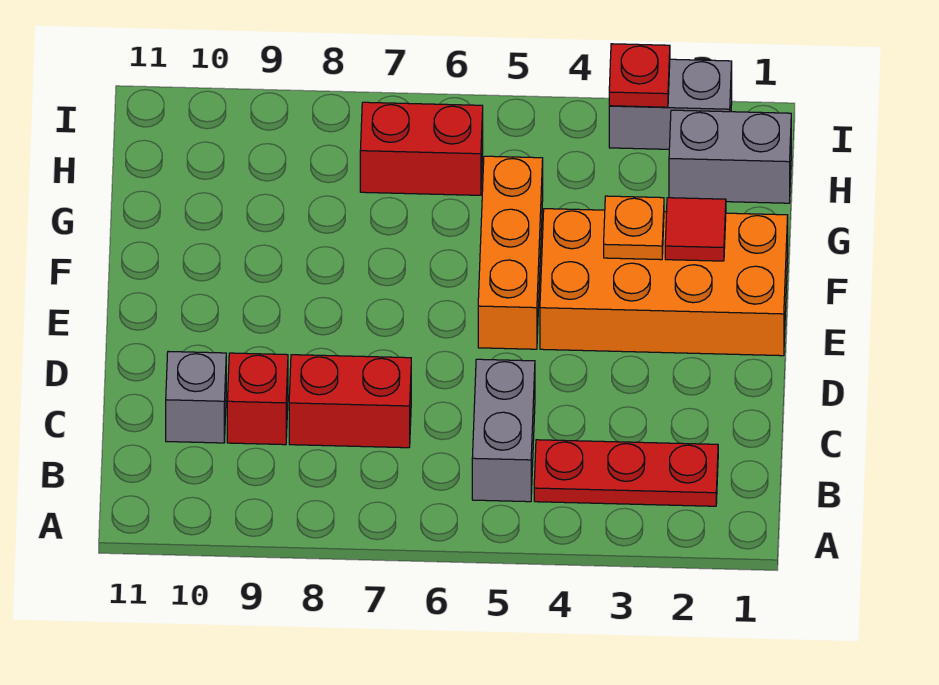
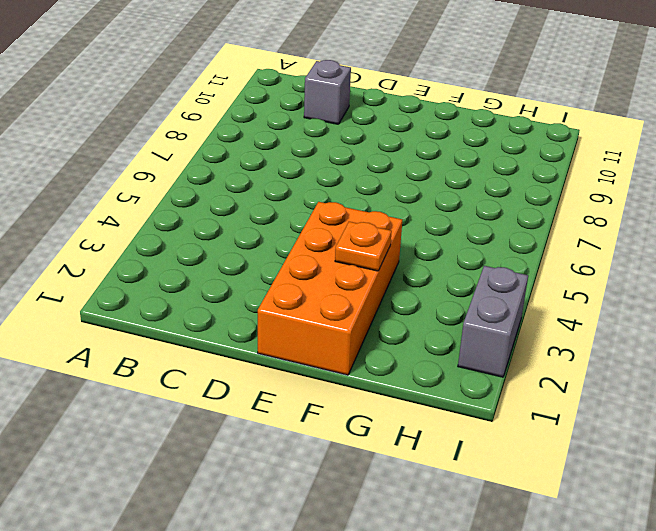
none -> red 1x3 plate [534,440,718,506]
none -> grey 1x2 brick [472,359,535,502]
none -> red 1x2 brick [289,355,411,448]

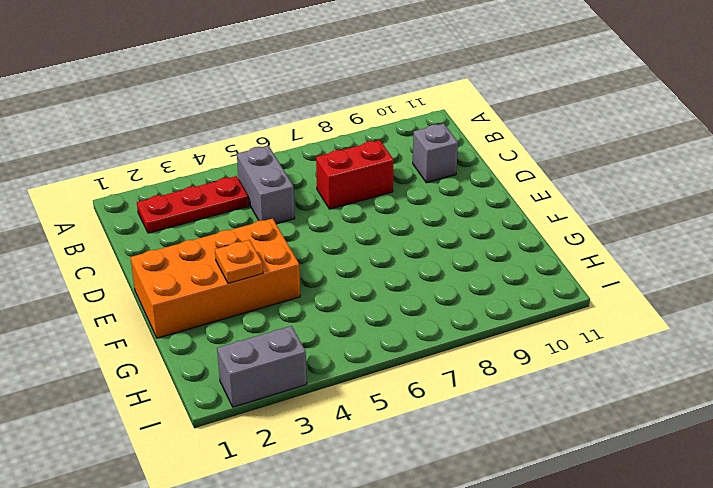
none -> red 1x1 brick [227,353,288,445]
none -> orange 1x3 brick [478,156,543,349]
none -> grey 1x2 brick [669,110,791,203]

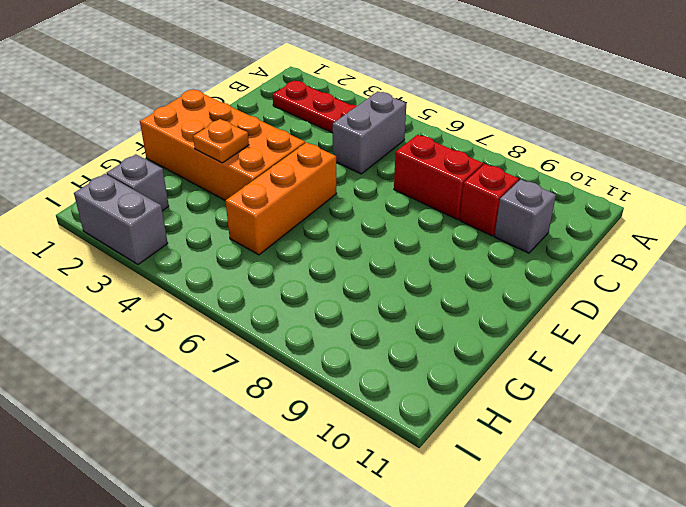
grey 1x1 brick [107,154,169,211] -> grey 1x2 brick [669,110,791,203]
none -> red 1x2 brick [360,102,483,195]
none -> red 1x1 tile [665,198,726,261]
none -> red 1x1 plate [609,44,670,107]

